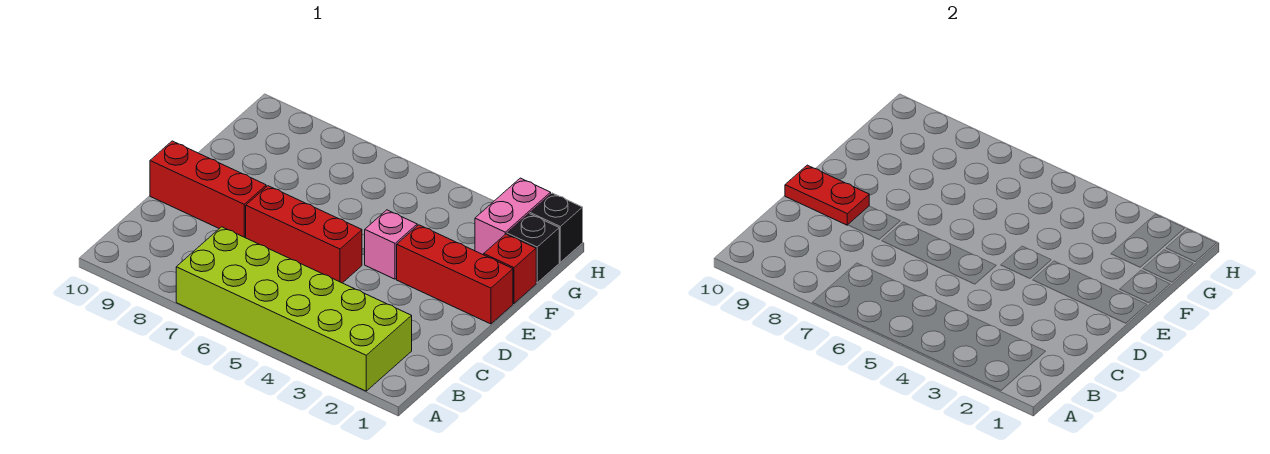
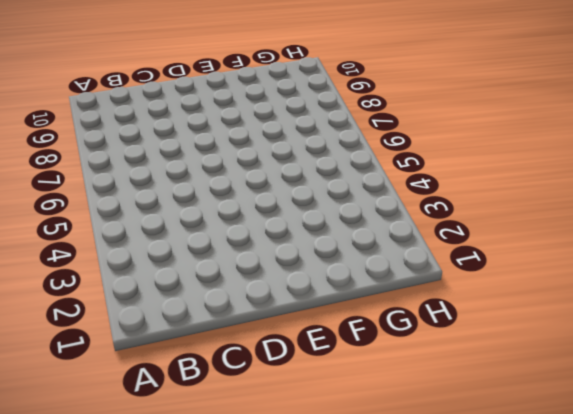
none -> lime 2x6 brick [176,227,412,391]
none -> red 1x3 brick [246,186,362,283]

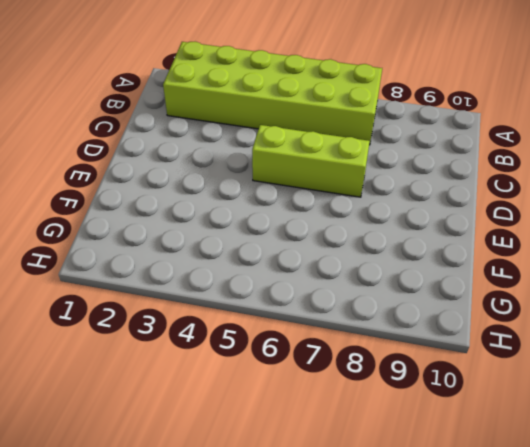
lime 1x3 brick [252,125,370,197] -> red 1x3 brick [246,186,362,283]
none -> red 1x3 brick [150,141,266,238]
none -> red 1x3 brick [397,225,513,324]

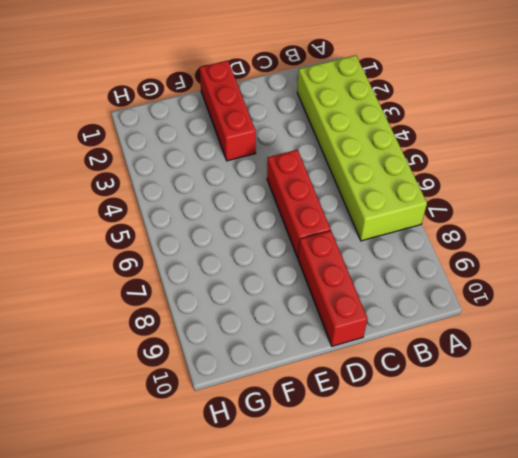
none -> pink 1x1 brick [365,210,417,279]
none -> red 1x1 brick [484,234,536,303]

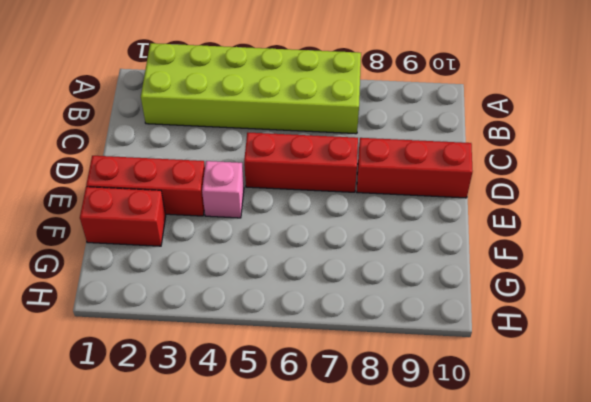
red 1x2 brick [80,187,166,246] -> red 1x1 brick [484,234,536,303]
none -> black 1x1 brick [507,214,559,283]
none -> pink 1x2 brick [475,178,551,255]

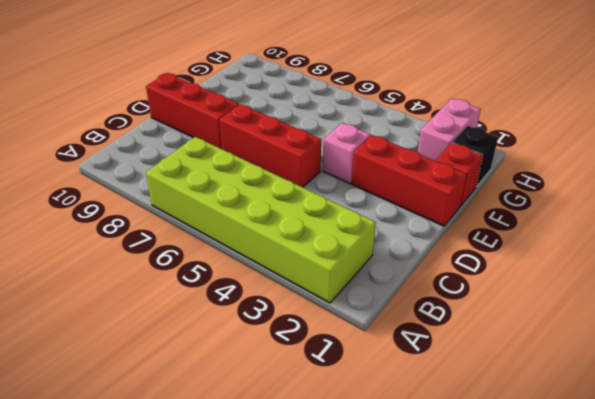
none -> black 1x1 brick [530,193,583,262]
none -> red 1x2 plate [785,165,869,225]

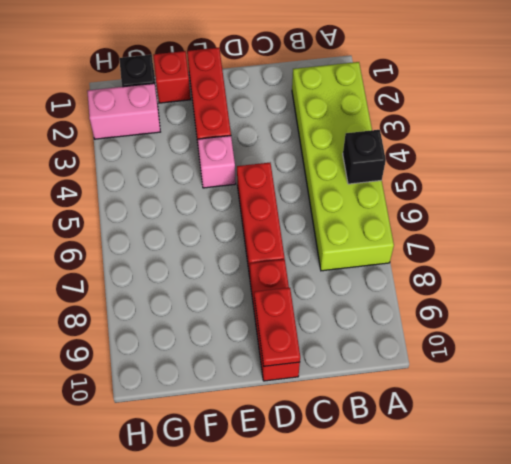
black 1x1 brick [343,130,386,184] -> black 1x1 brick moved to [530,193,583,262]

